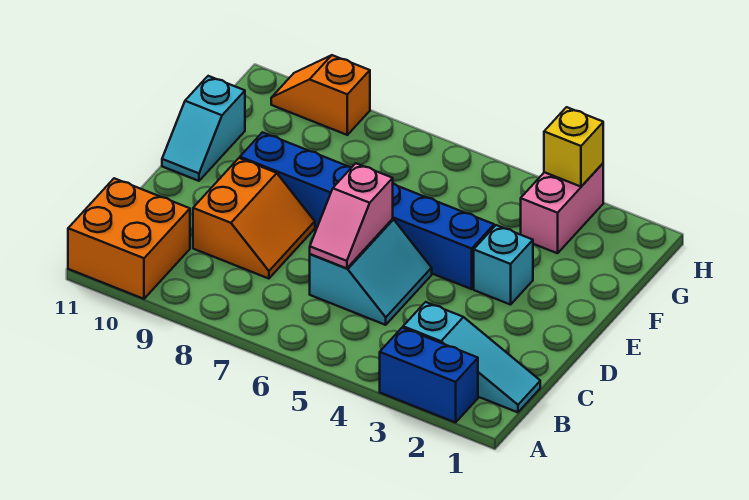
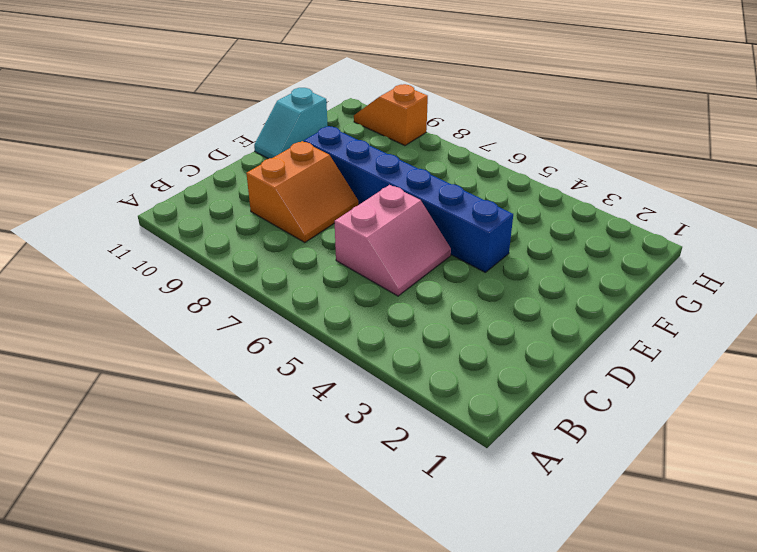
pink 2x2 slope [335,185,451,296] -> cyan 2x2 slope [310,219,432,325]
none -> blue 1x2 brick [380,328,478,423]
none -> orange 2x2 brick [68,178,190,299]
none -> cyan 1x3 slope [403,302,540,412]

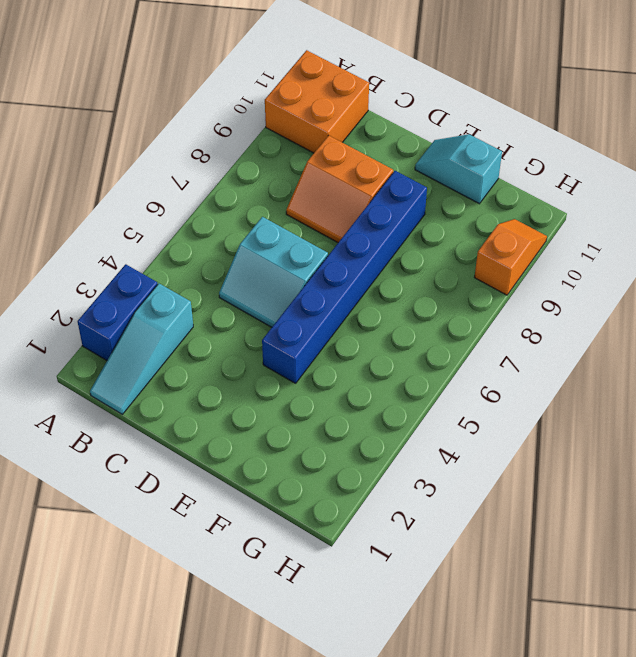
none -> cyan 1x1 brick [474,225,533,305]
none -> pink 1x2 brick [521,164,603,253]
none -> pink 1x2 slope [310,163,393,269]

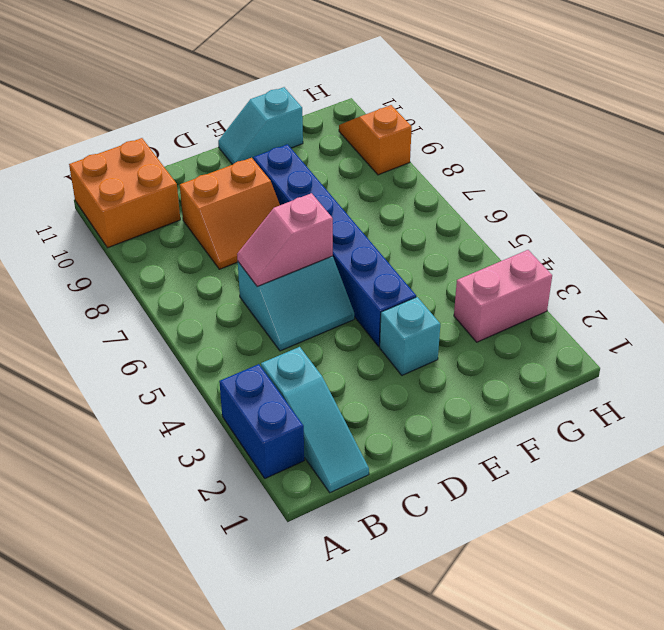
none -> yellow 1x1 brick [544,107,603,187]

